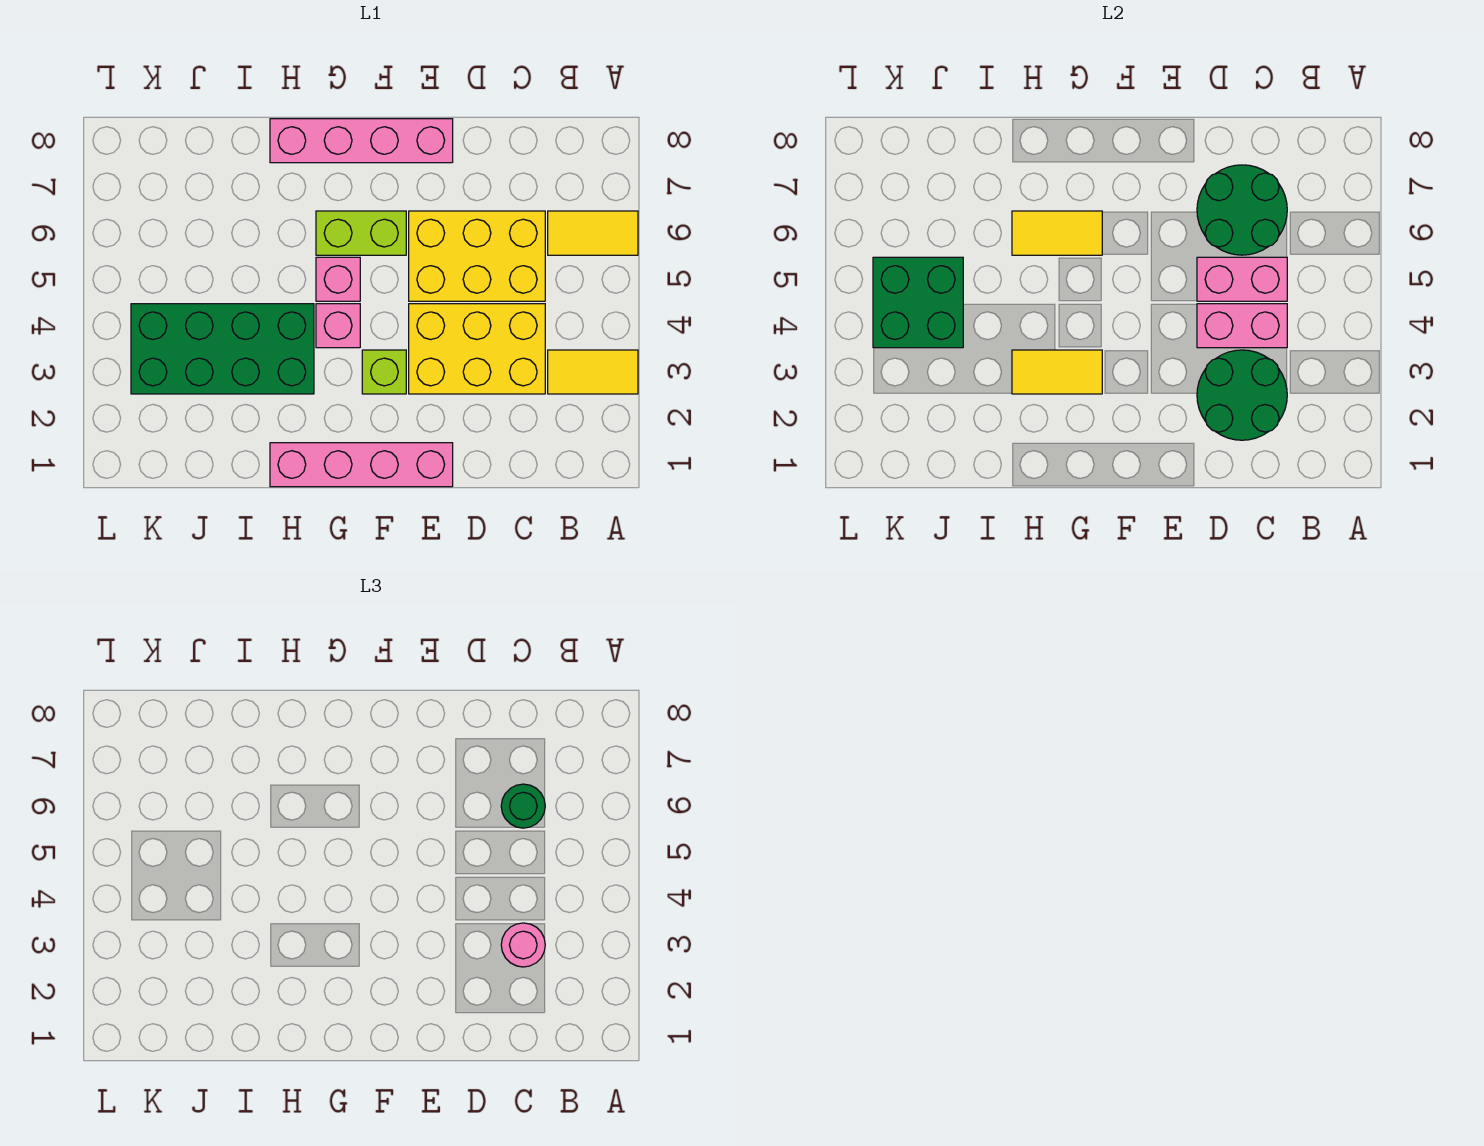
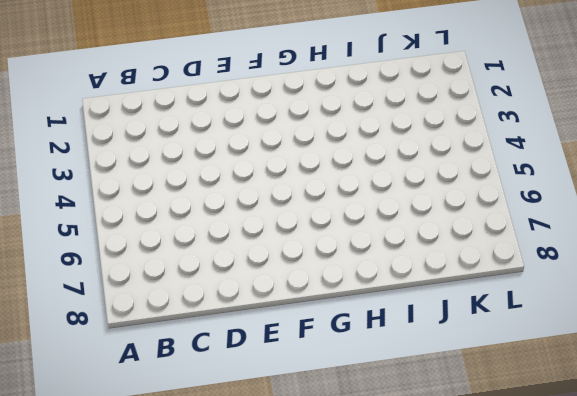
none -> yellow 1x2 tile [548,350,638,394]
none -> yellow 1x2 tile [548,211,638,255]
none -> yellow 2x3 brick [409,304,545,394]

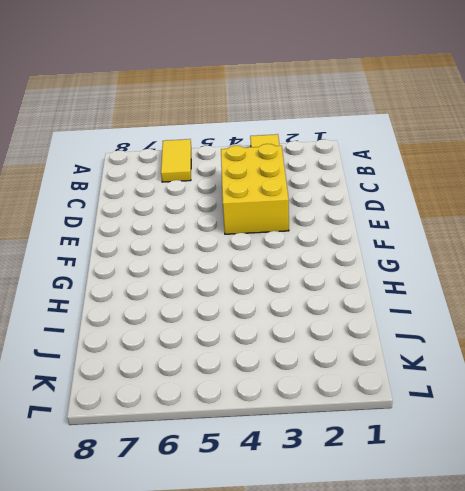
none -> yellow 2x3 brick [409,211,545,301]
none -> pink 1x4 brick [270,443,453,487]
none -> pink 1x4 brick [270,119,453,163]

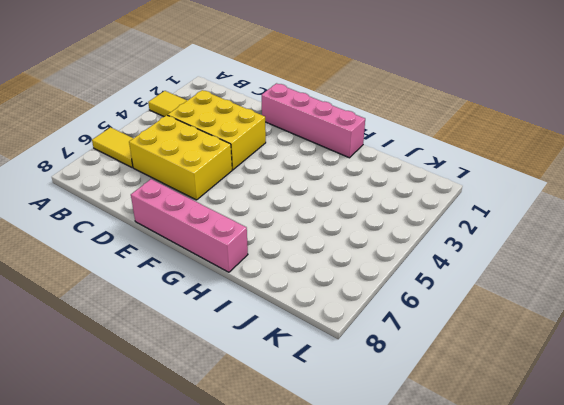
none -> lime 1x1 brick [362,350,406,394]
none -> lime 1x2 brick [316,211,406,255]
none -> pink 1x1 brick [316,304,360,348]

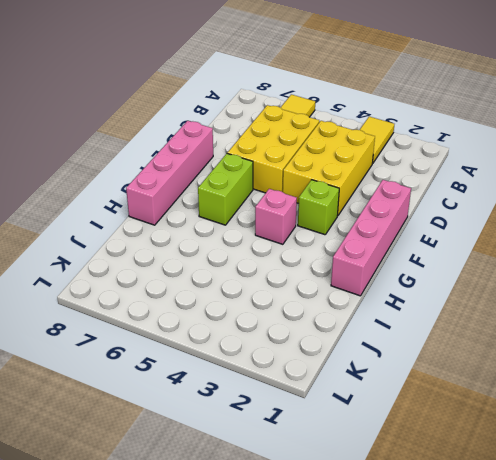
none -> pink 1x1 brick [316,257,360,301]
none -> green 2x4 brick [131,304,314,394]
none -> green 2x2 round brick [1197,350,1287,440]

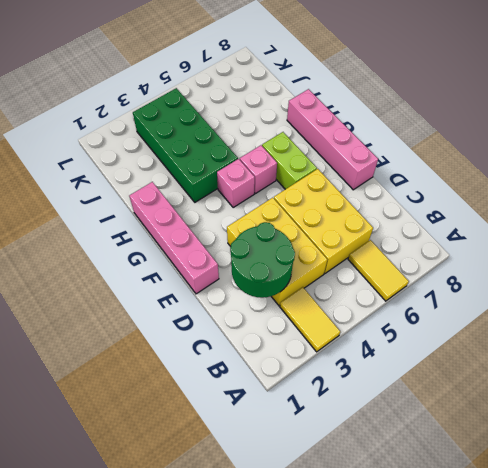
none -> lime 1x1 brick [362,350,406,394]
none -> pink 1x2 brick [1197,304,1287,348]
none -> pink 1x2 brick [1197,257,1287,301]

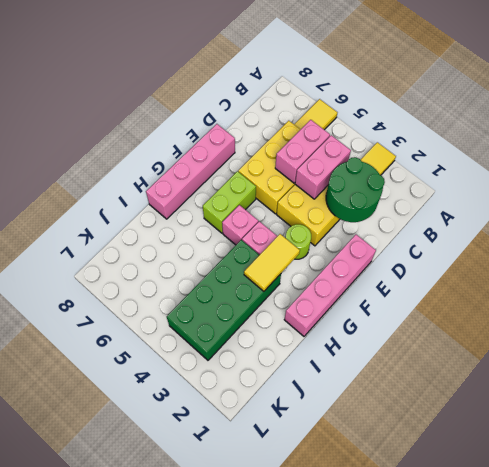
lime 1x1 round brick [285,224,311,259] -> lime 1x1 brick [362,350,406,394]
none -> green 2x2 round brick [1197,165,1287,255]
none -> yellow 1x2 tile [1012,211,1102,255]
none -> green 2x2 brick [873,257,963,348]

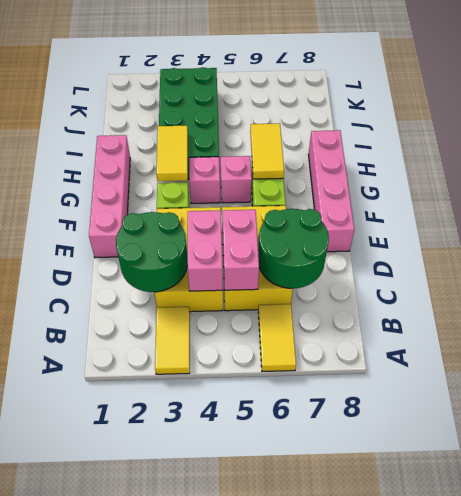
none -> green 2x2 brick [873,257,963,348]
none -> pink 1x1 round brick [501,923,545,967]
none -> green 1x1 round brick [501,784,545,828]

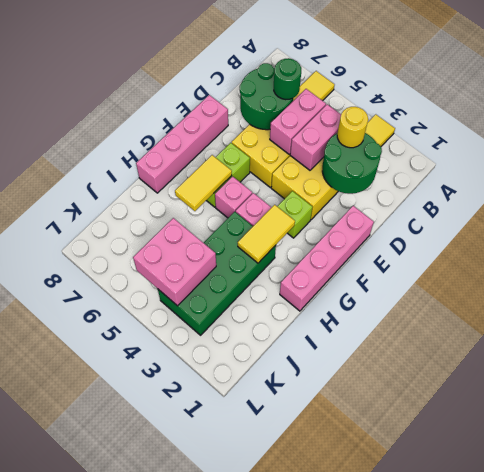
yellow 1x1 round brick [337,107,368,148] -> pink 1x1 round brick [501,923,545,967]
pink 2x2 brick [133,218,216,306] -> green 2x2 brick [873,257,963,348]

